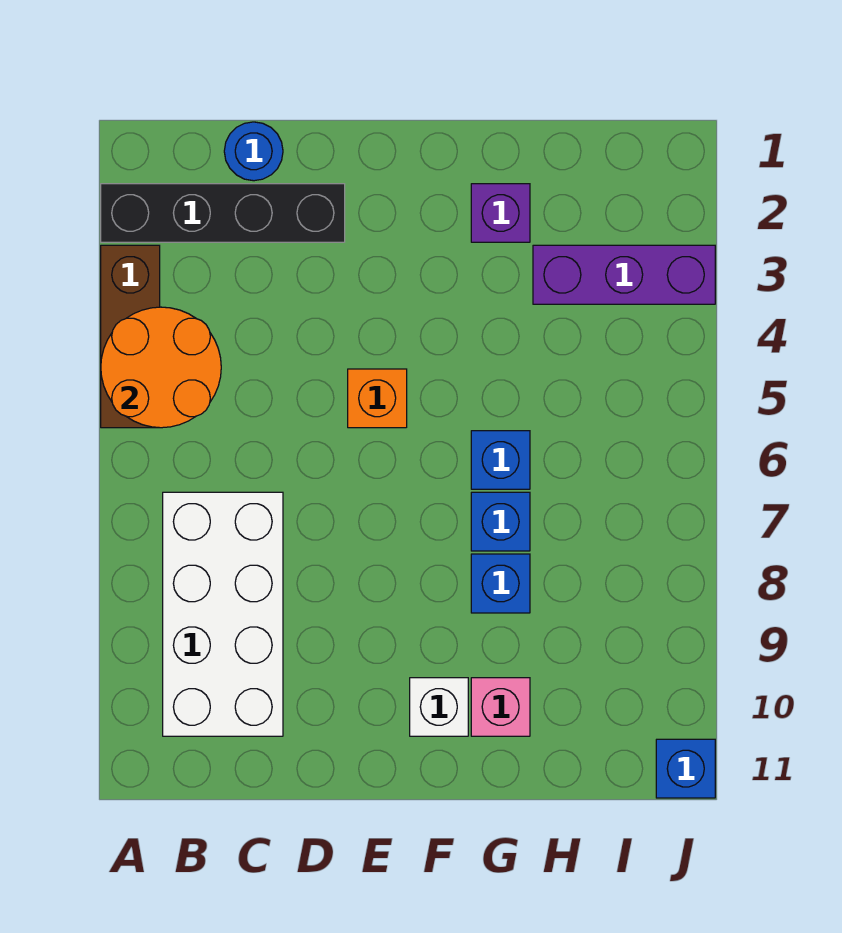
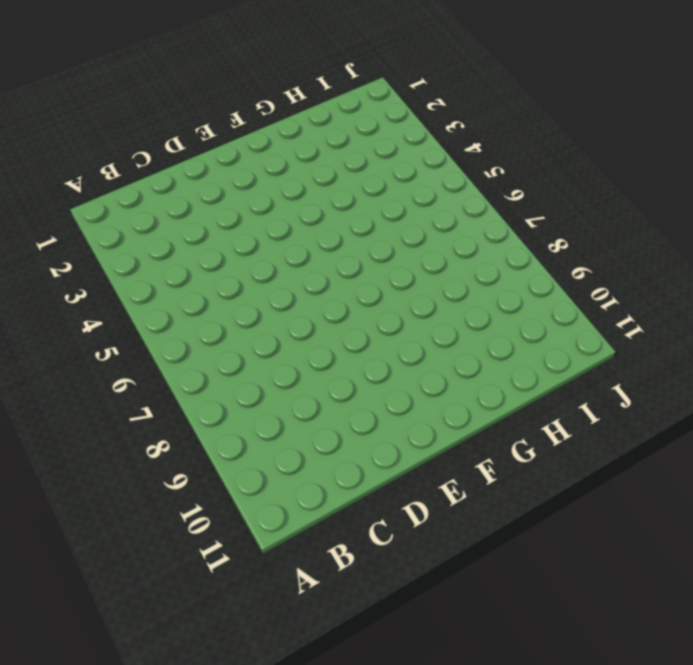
none -> black 1x4 brick [101,184,345,242]
none -> brown 1x3 brick [101,245,160,428]
none -> white 2x4 brick [163,492,283,736]

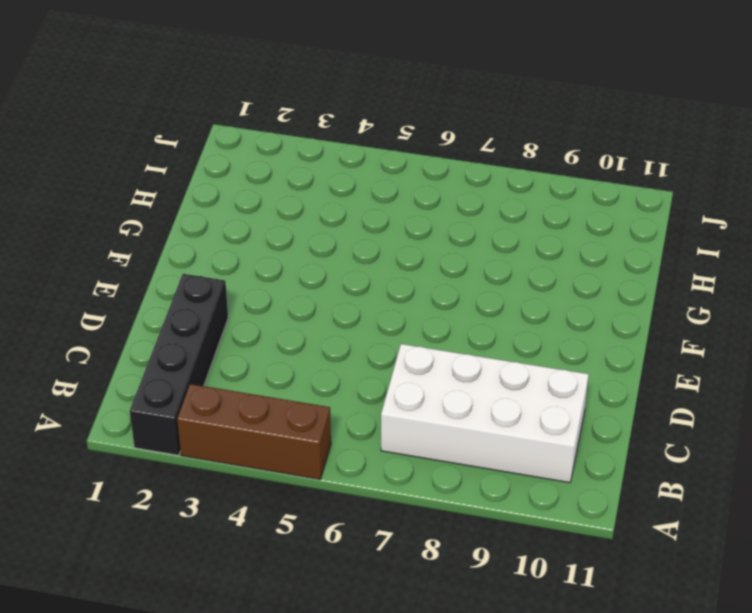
none -> blue 1x1 round brick [224,122,283,181]
none -> orange 1x1 brick [348,369,407,428]
none -> white 1x1 brick [410,678,468,736]

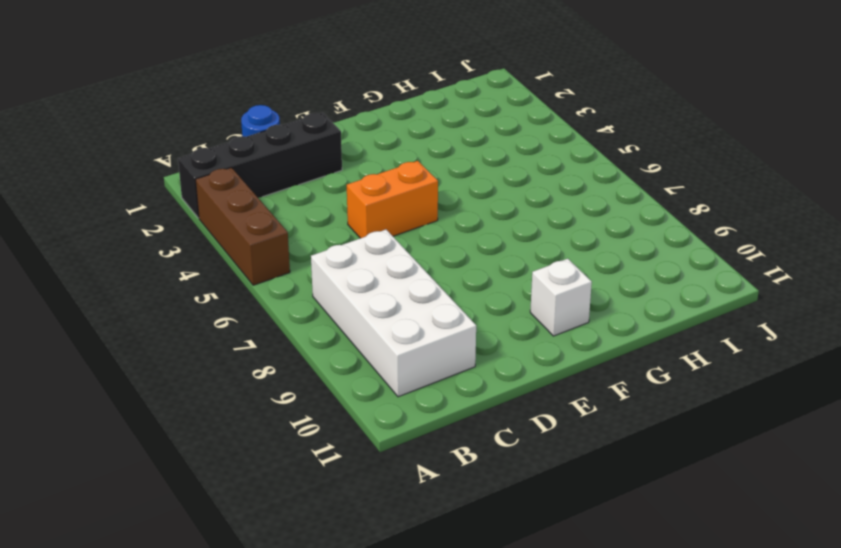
orange 1x2 brick [347,161,438,238] -> orange 1x1 brick [348,369,407,428]
none -> purple 1x1 brick [471,184,530,242]
none -> blue 1x1 brick [471,431,530,489]
none -> blue 1x1 brick [471,492,530,551]

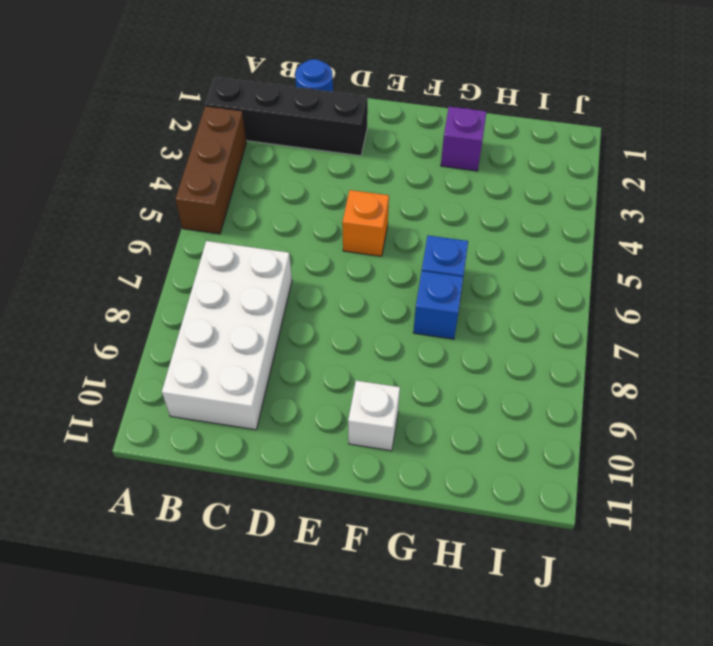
none -> blue 1x1 brick [471,554,530,613]
none -> pink 1x1 brick [471,678,530,736]
none -> purple 1x3 brick [533,245,715,304]

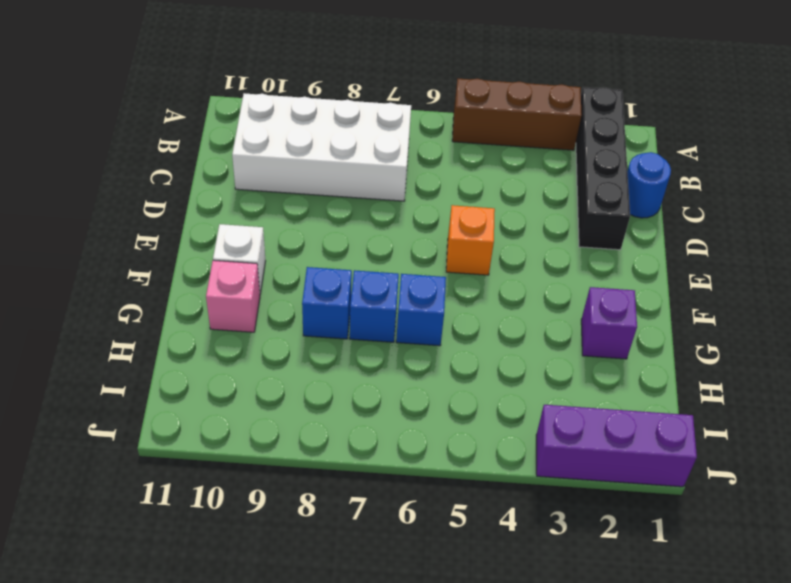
purple 1x3 brick [536,405,697,487] -> purple 1x3 brick turned to [533,245,715,304]
none -> blue 1x1 brick [656,739,715,798]
none -> orange 2x2 round brick [101,307,221,428]

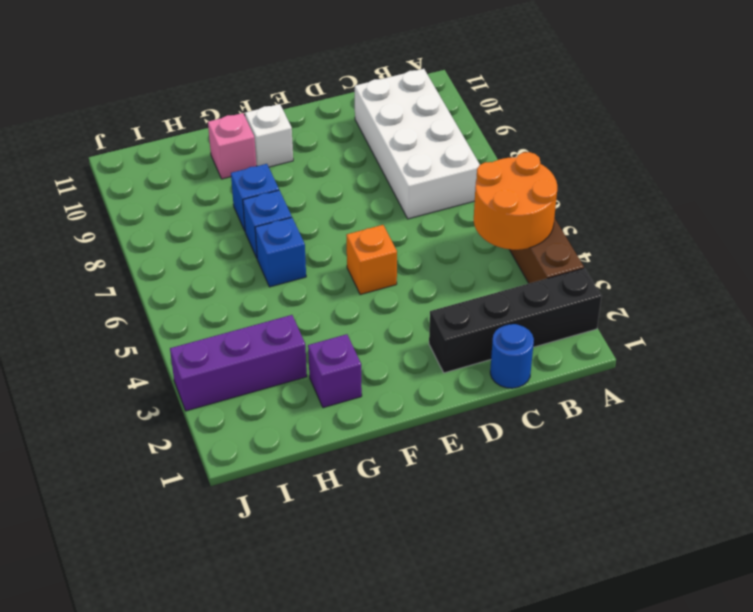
none -> blue 1x1 brick [656,739,715,798]

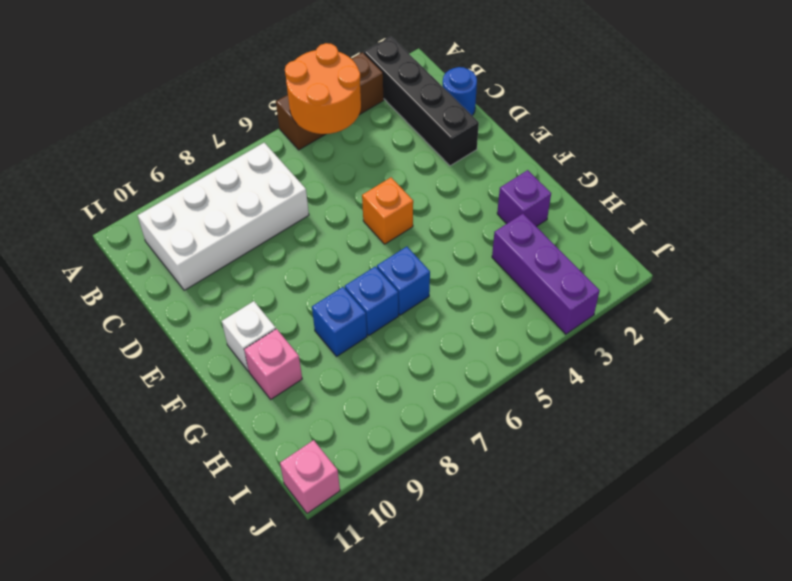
pink 1x1 brick [280,440,340,513] -> blue 1x1 brick [656,739,715,798]

